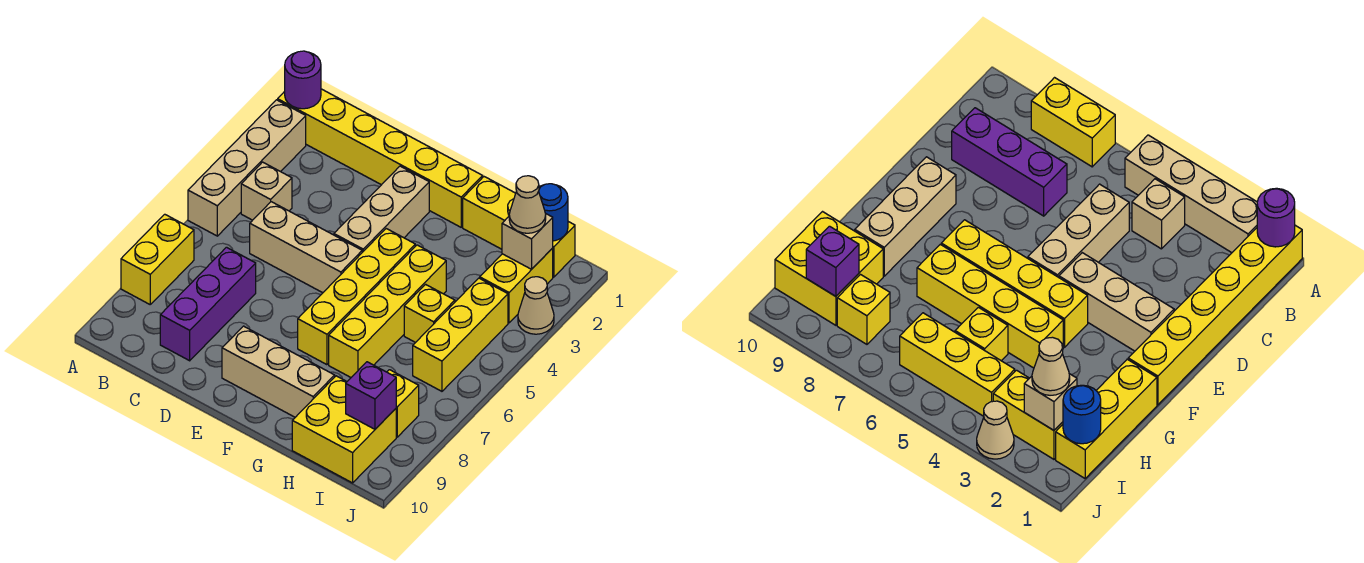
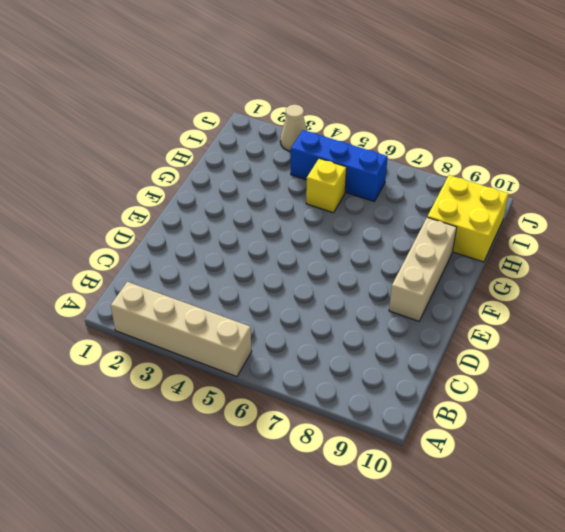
blue 1x3 brick [291,130,388,201] -> yellow 1x3 brick [413,278,508,391]
none -> yellow 1x6 brick [278,89,483,227]
none -> yellow 1x2 brick [121,214,194,304]
none -> tan 1x1 brick [241,162,292,220]

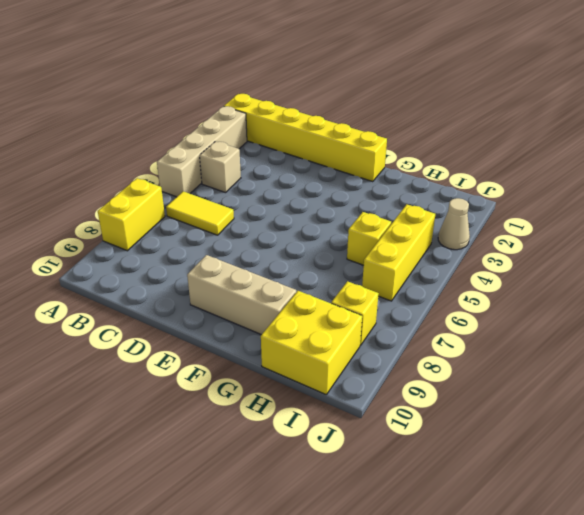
yellow 1x2 tile [166,191,234,235] -> none
none -> tan 1x3 brick [250,202,362,293]
none -> purple 1x3 brick [160,247,256,361]
none -> tan 1x3 brick [334,166,429,252]

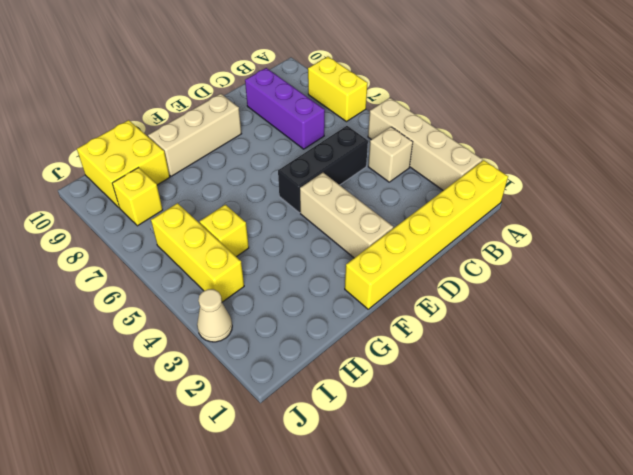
black 1x3 brick [278,126,368,213] -> tan 1x3 brick [250,202,362,293]
none -> yellow 1x4 brick [298,229,415,365]
none -> yellow 1x3 brick [463,177,575,277]
none -> yellow 1x4 brick [329,245,446,377]

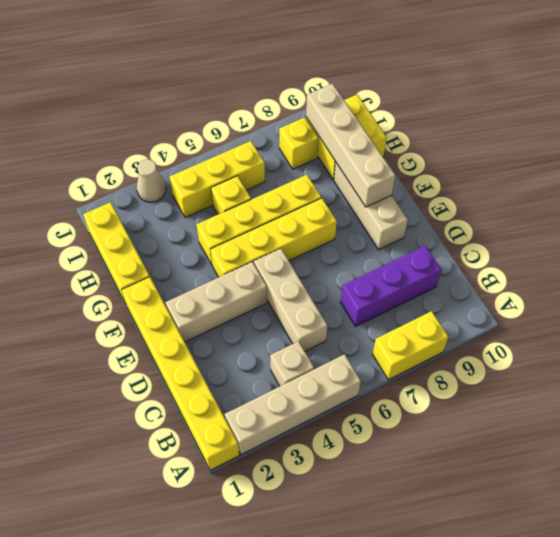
tan 1x4 brick [306,84,395,207] -> purple 1x1 brick [346,362,396,429]
none -> yellow 1x2 brick [480,248,553,323]
none -> purple 1x1 round brick [285,51,321,109]
none -> blue 1x1 round brick [539,184,568,241]

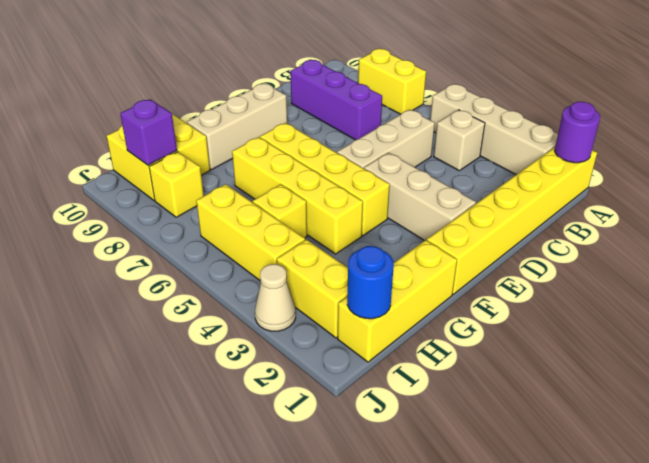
none -> tan 1x1 brick [502,213,553,269]
none -> tan 1x1 cone [509,176,546,233]

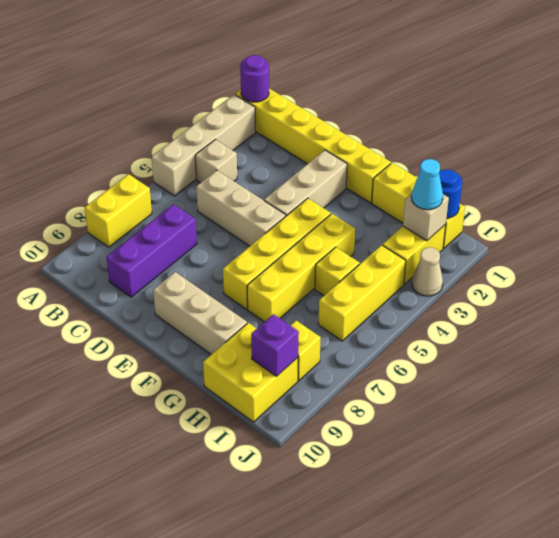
cyan 1x1 cone [411,159,443,210] -> tan 1x1 cone [509,176,546,233]

